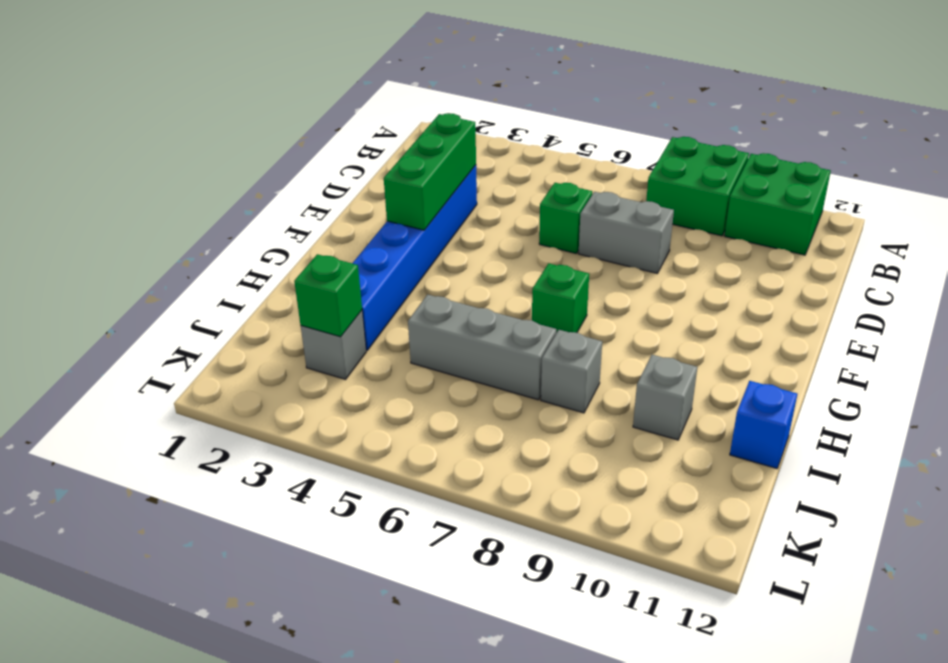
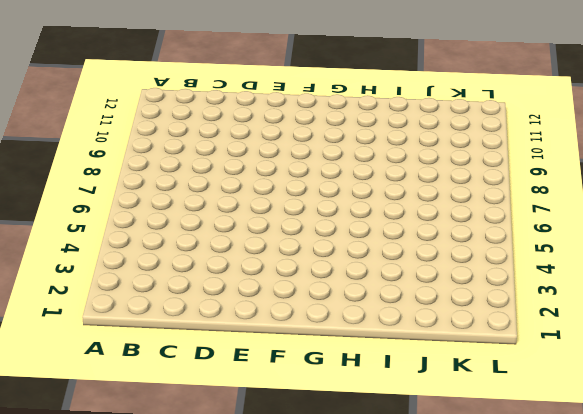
none -> green 2x2 brick [646,137,749,236]
none -> green 2x2 brick [724,153,831,255]
none -> blue 1x6 brick [352,165,477,350]

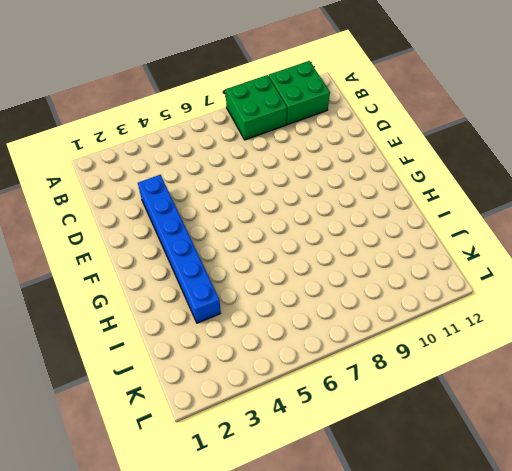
none -> green 1x1 brick [539,183,592,254]
none -> grey 1x2 brick [579,192,674,273]
none -> green 1x1 brick [532,263,589,333]

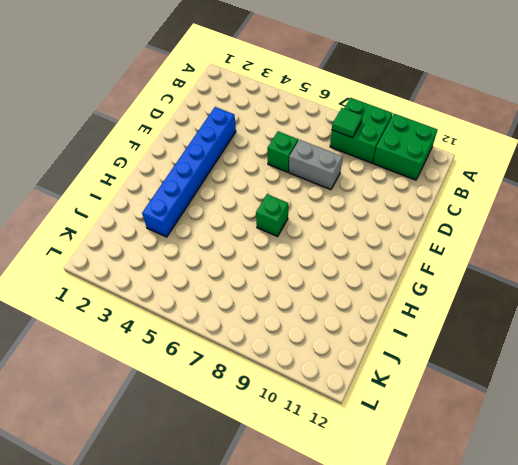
green 1x1 tile [332,108,363,138] -> none
none -> grey 1x3 brick [408,295,556,400]
none -> grey 1x1 brick [541,330,602,413]
none -> grey 1x1 brick [633,355,697,440]

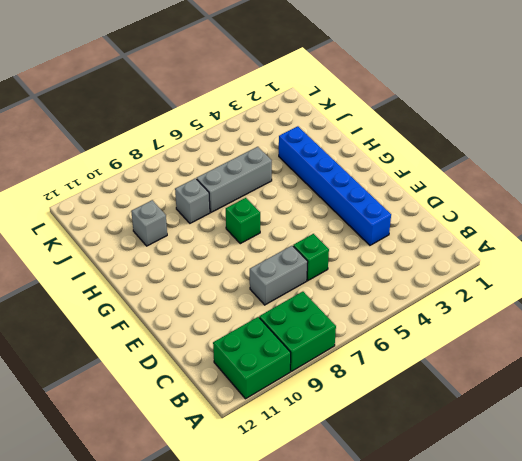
none -> blue 1x1 brick [730,381,797,469]
none -> grey 1x1 brick [301,311,366,379]
none -> green 1x3 brick [384,113,476,230]

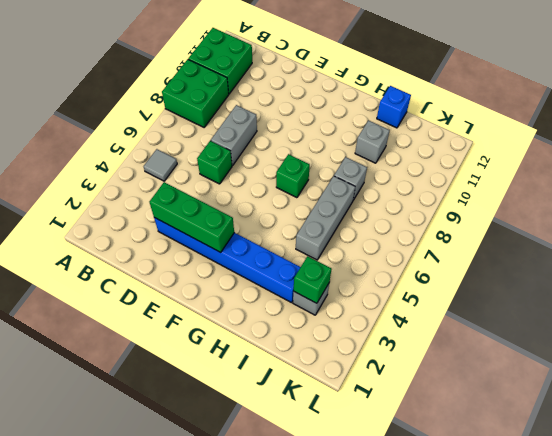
grey 1x1 tile [144,149,177,181] -> none

